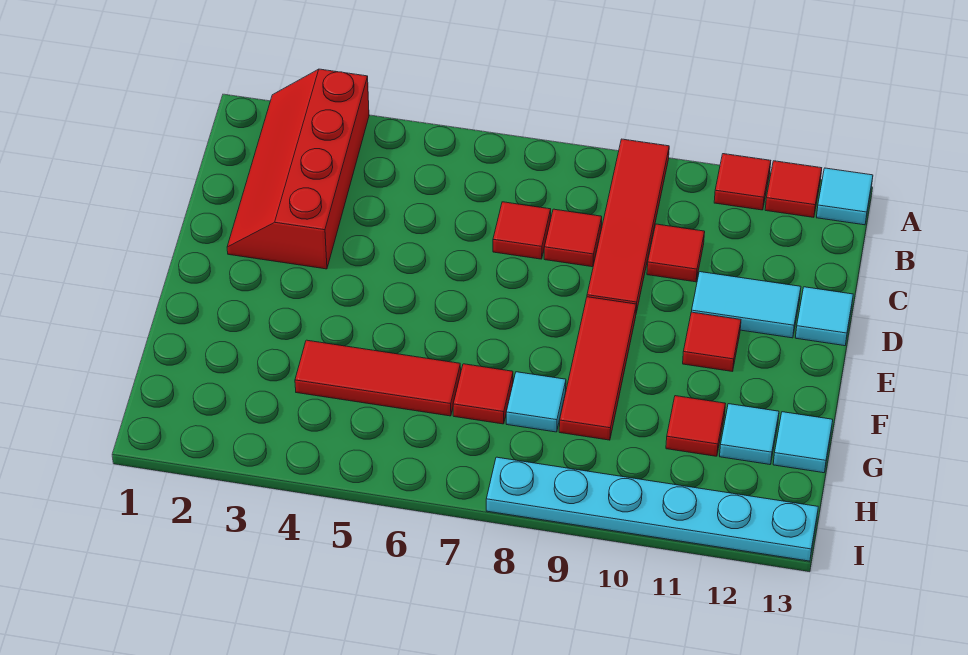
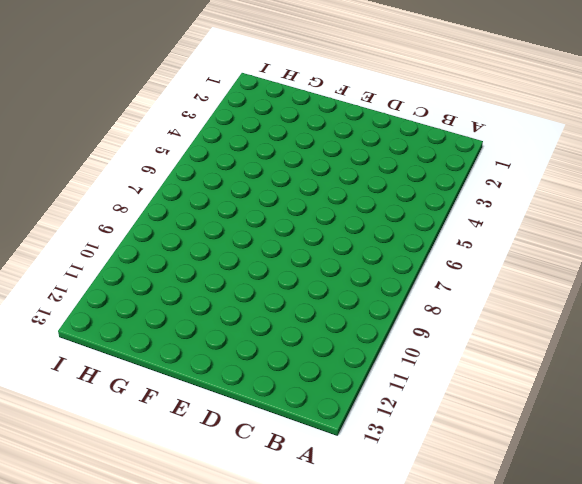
none -> red 2x4 slope [227,69,369,269]
none -> red 1x4 tile [587,139,669,313]
none -> red 1x1 tile [714,154,771,210]

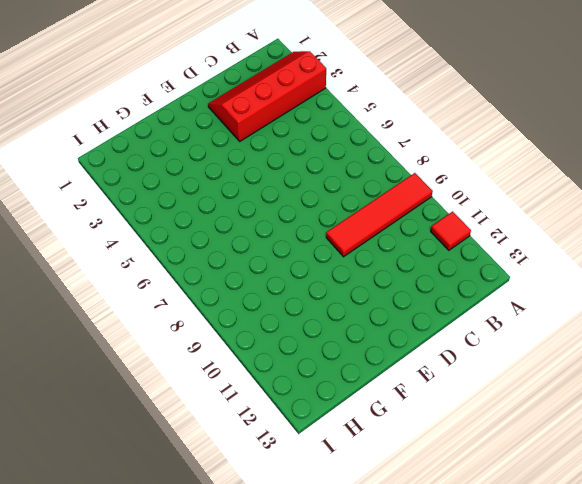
none -> red 1x1 tile [765,161,822,217]
none -> cyan 1x1 tile [817,168,873,225]
none -> red 1x1 tile [493,202,551,259]

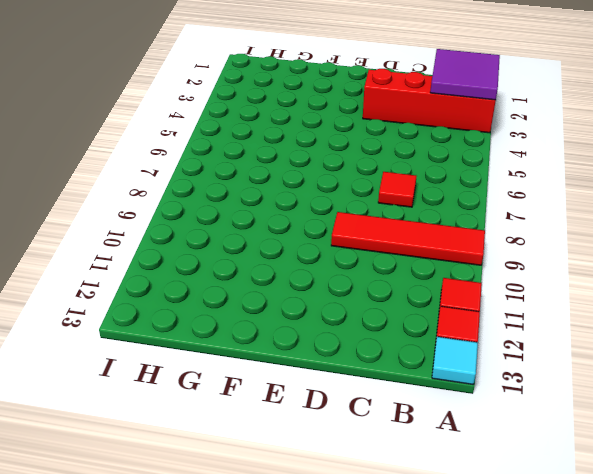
purple 2x2 tile [430,49,500,100] -> none
none -> red 1x1 tile [544,209,602,267]
none -> red 1x1 tile [647,224,705,282]
none -> cyan 1x2 tile [692,272,801,338]

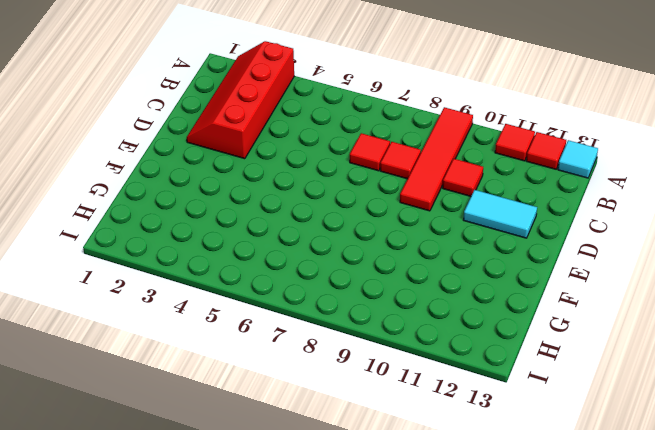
none -> cyan 1x1 tile [795,287,853,346]
none -> red 1x3 tile [559,297,636,440]
none -> red 1x1 tile [683,312,741,372]

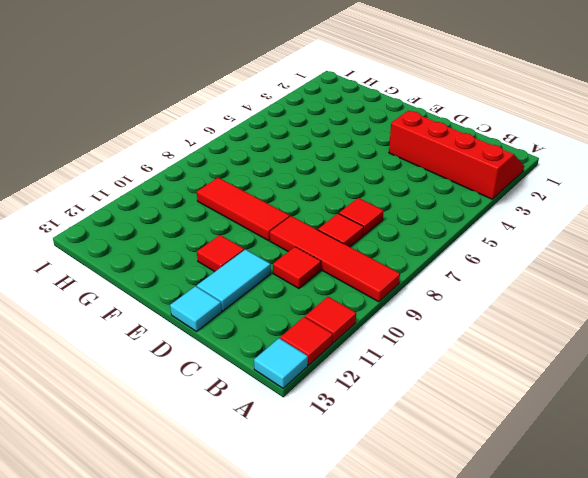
none -> red 1x3 tile [295,340,461,416]
none -> red 1x1 tile [453,364,513,424]
none -> cyan 1x1 tile [506,372,566,432]

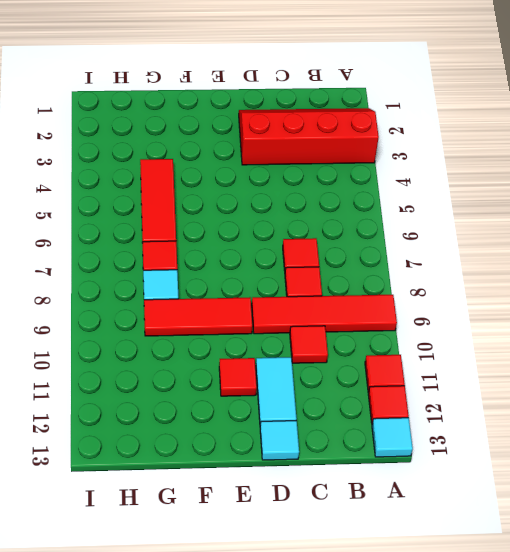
none -> red 1x1 tile [666,396,725,456]
none -> cyan 1x1 tile [720,404,779,464]
none -> cyan 1x1 tile [773,412,833,473]

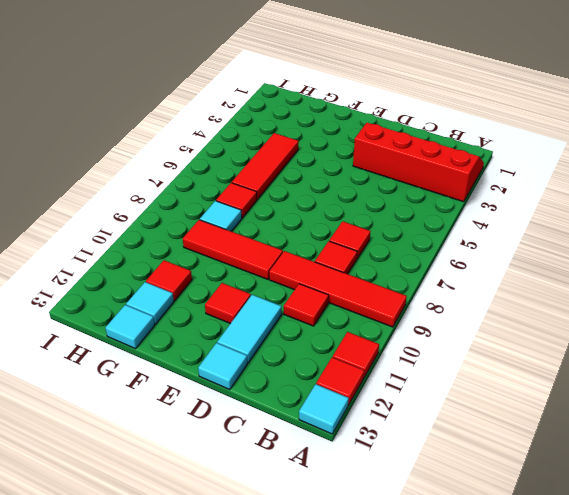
none -> cyan 1x6 plate [486,457,818,561]

